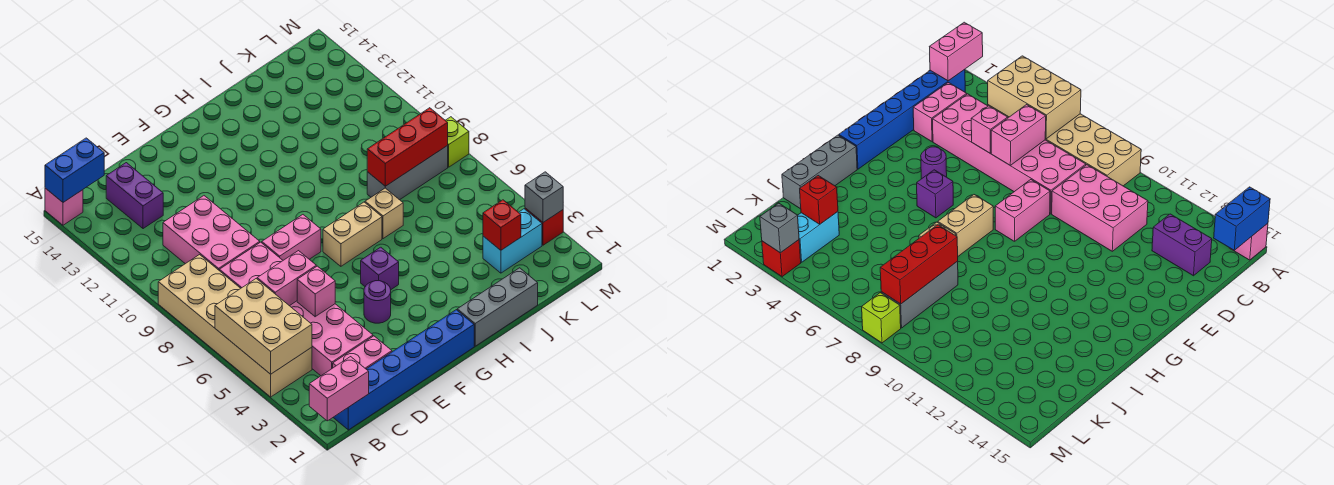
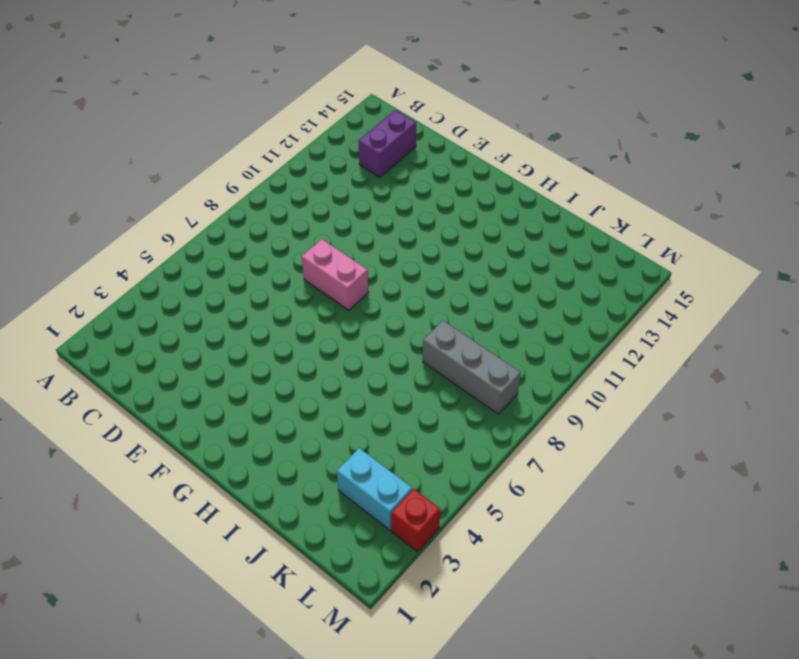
none -> tan 2x6 brick [158,255,312,397]
none -> pink 1x1 brick [45,188,83,225]
none -> blue 1x6 brick [333,310,474,430]

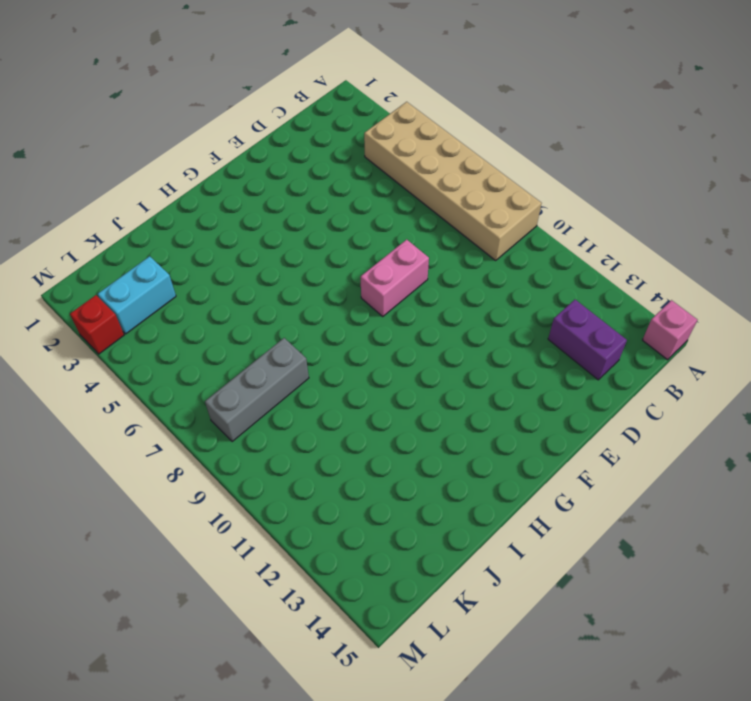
none -> blue 1x6 brick [333,310,474,430]
none -> pink 1x2 brick [333,336,392,369]
none -> pink 2x6 brick [219,242,373,376]

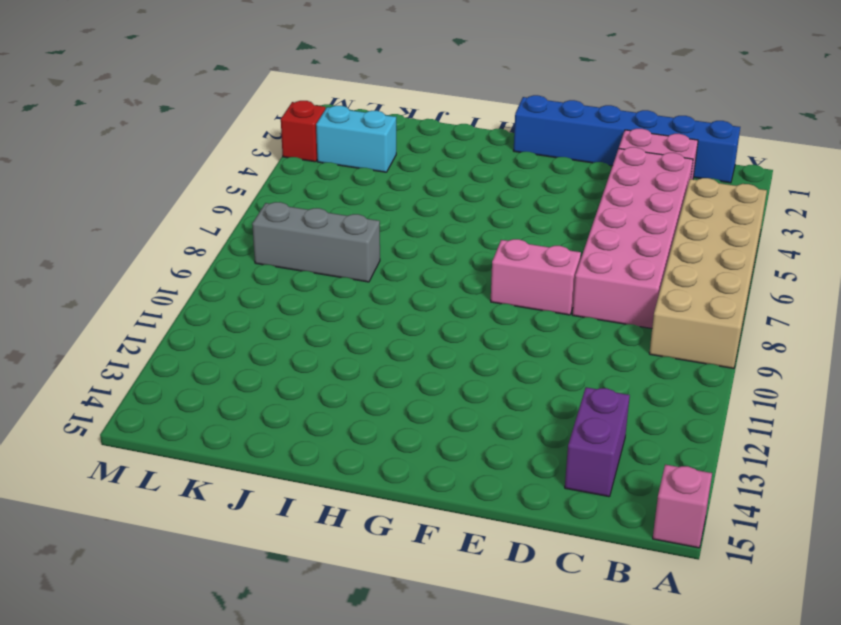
none -> pink 2x3 brick [163,196,260,270]
none -> purple 1x1 round brick [364,281,391,323]
none -> purple 1x1 brick [361,247,399,289]

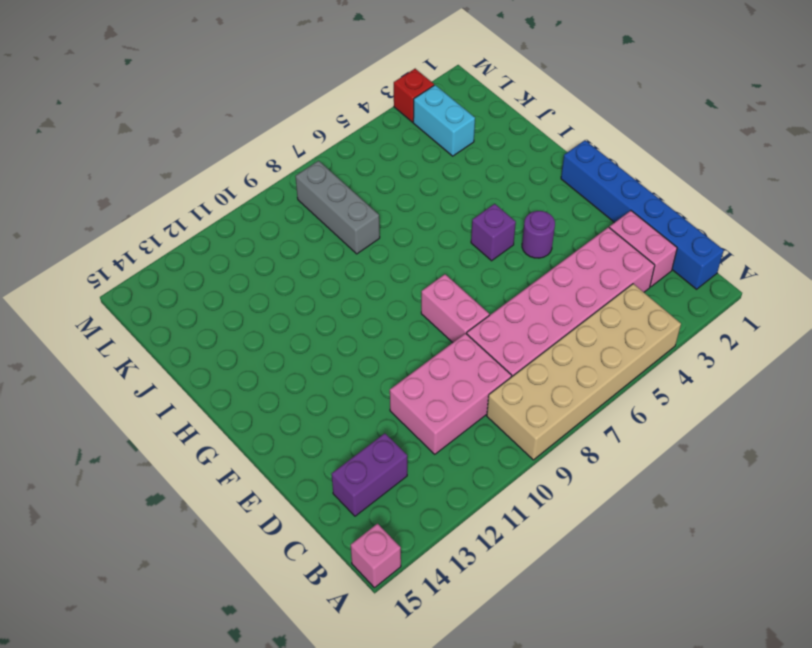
none -> tan 1x2 brick [323,202,382,266]
none -> grey 1x3 brick [457,268,538,346]
none -> tan 1x1 brick [365,188,403,239]

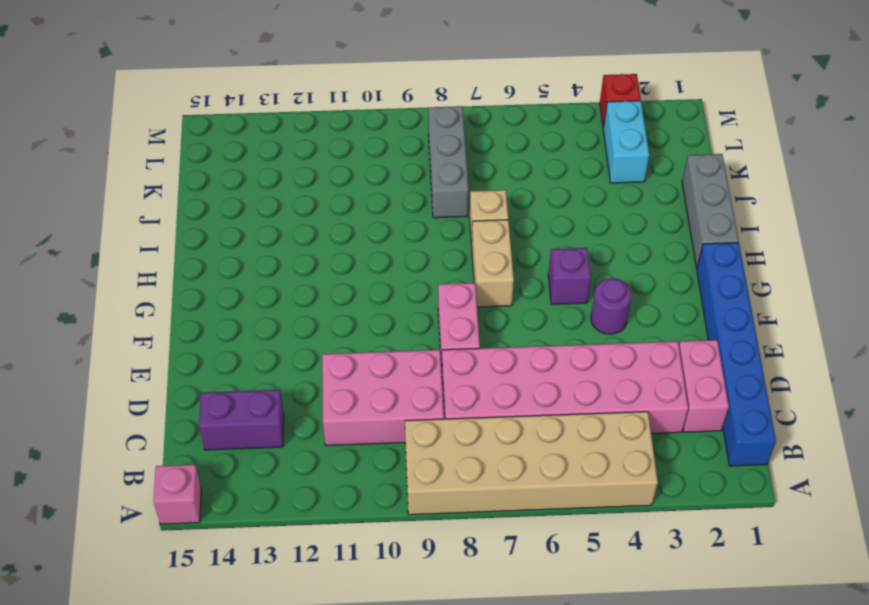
none -> lime 1x1 brick [445,117,469,167]
none -> pink 1x2 brick [309,357,369,421]
none -> tan 2x3 brick [215,279,312,374]

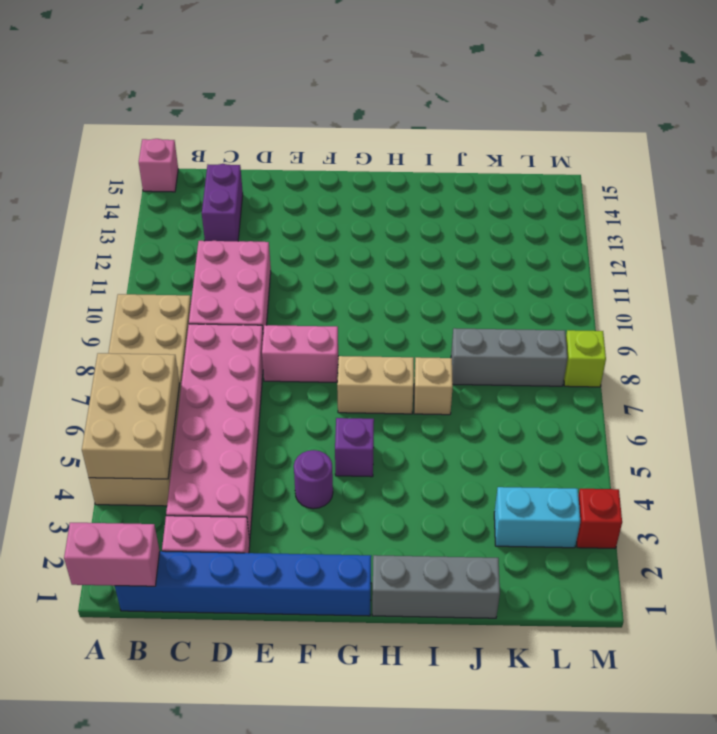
none -> blue 1x2 brick [45,138,104,202]
none -> pink 1x2 brick [257,251,316,306]
none -> pink 1x1 brick [297,266,335,317]

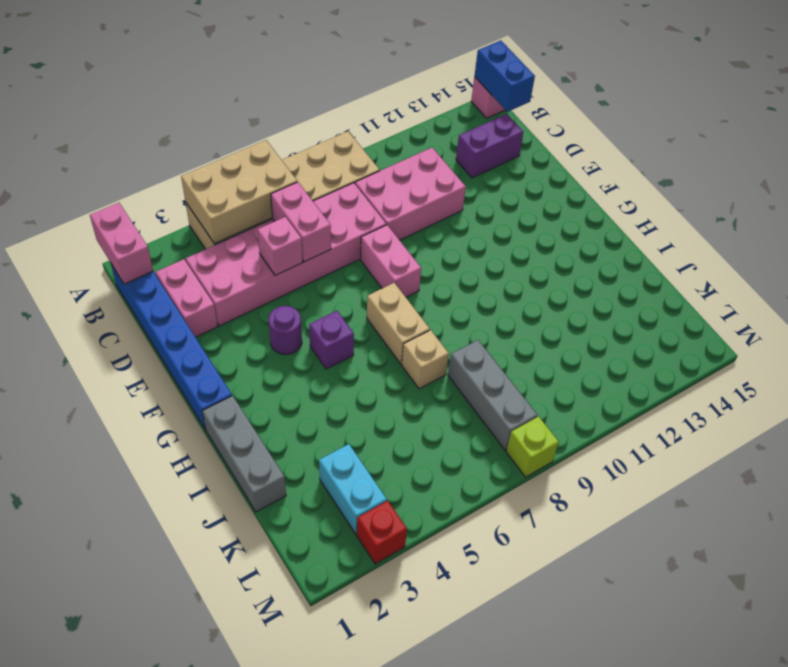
none -> red 1x3 brick [367,108,448,186]
none -> red 1x1 brick [483,200,521,250]
none -> grey 1x1 brick [525,172,563,222]

